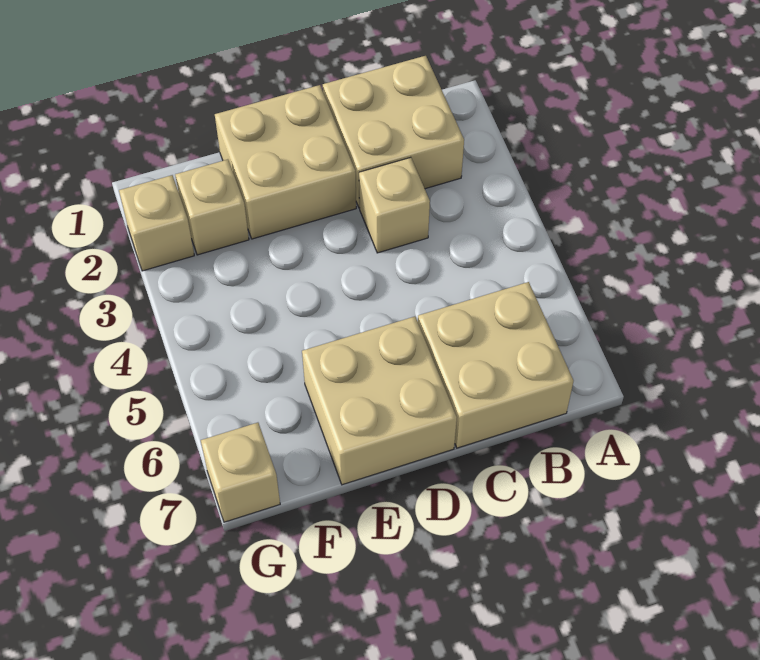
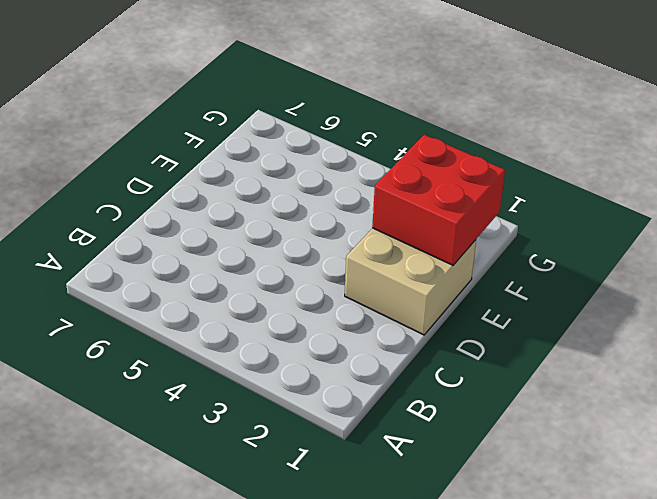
red 2x2 brick [372,135,505,265] -> none
none -> tan 2x2 brick [323,56,464,208]
none -> tan 2x2 brick [418,282,573,448]

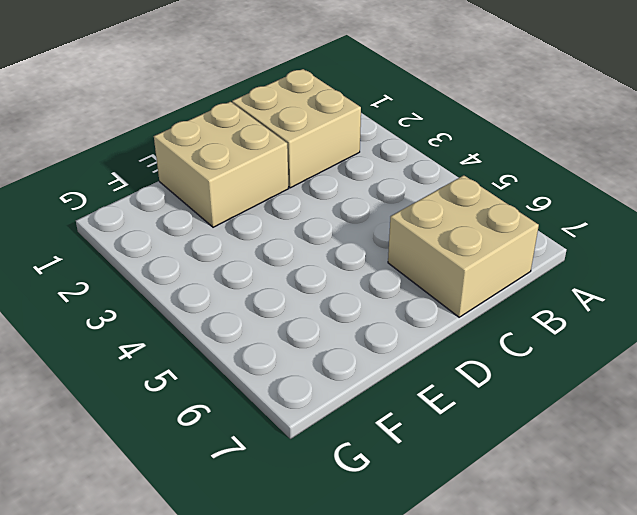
none -> tan 1x1 brick [359,157,430,253]
none -> tan 2x2 brick [302,317,457,485]

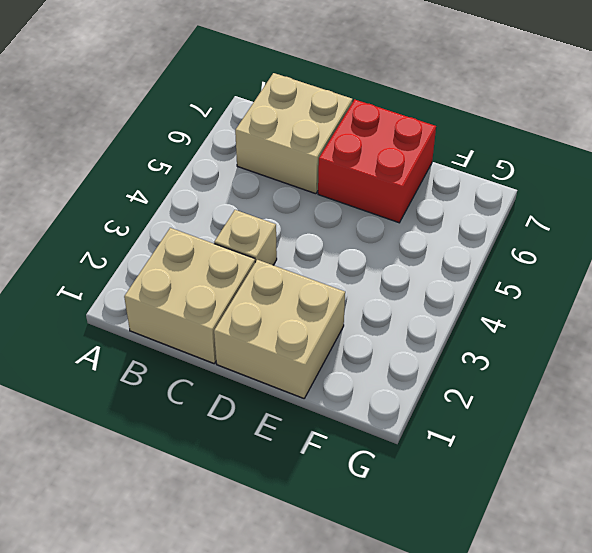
red 2x2 brick [318,100,436,223] -> tan 2x2 brick [302,317,457,485]
none -> tan 1x1 brick [175,159,249,255]
none -> tan 1x1 brick [119,175,194,271]

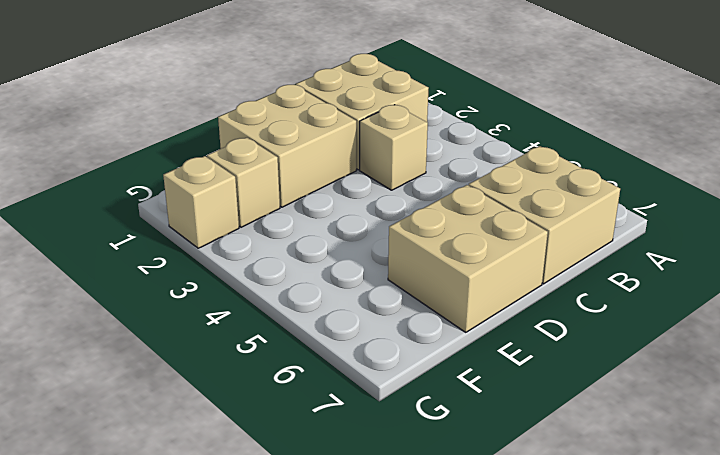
none -> tan 1x1 brick [201,423,280,522]

